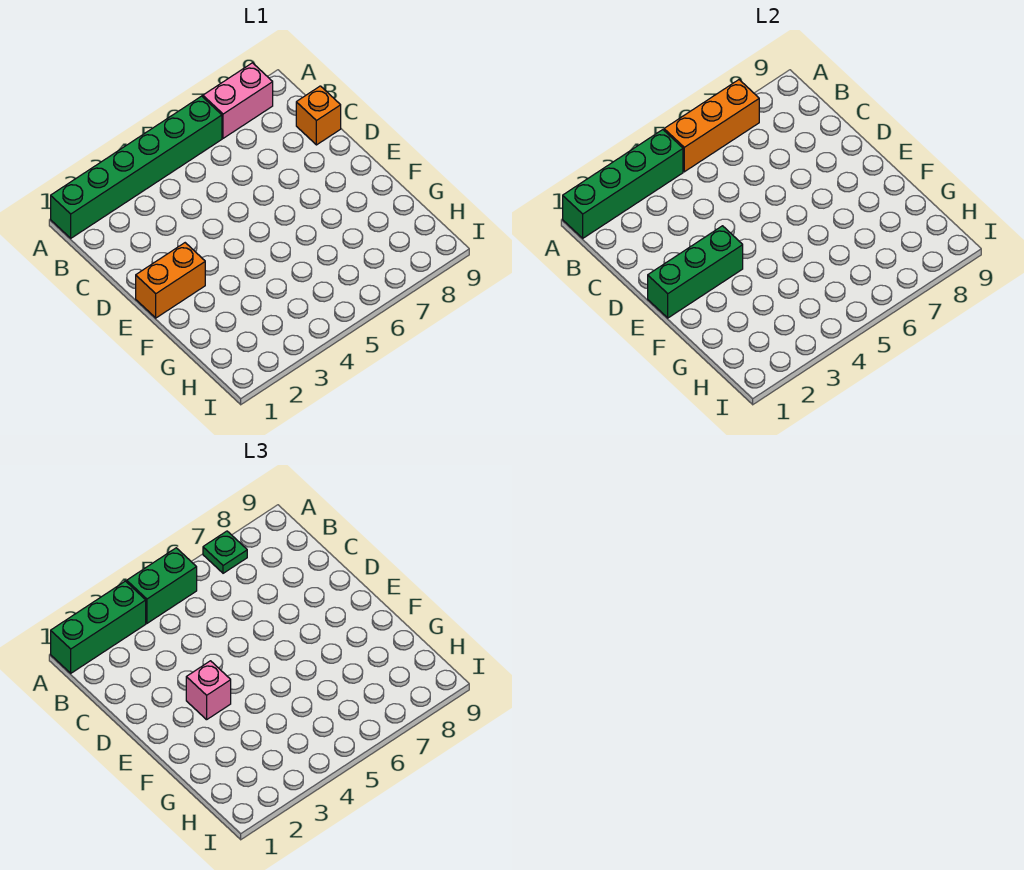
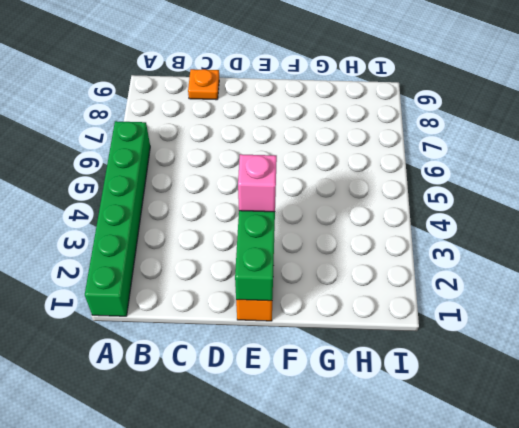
orange 1x1 plate [188,69,219,100] -> orange 1x1 brick [296,86,341,145]
none -> pink 1x2 brick [203,63,273,138]
none -> green 1x4 brick [563,130,683,238]

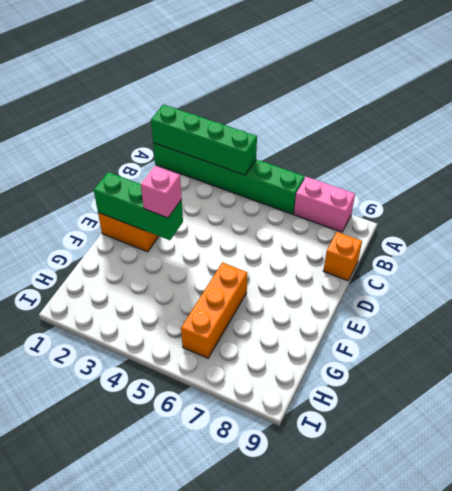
orange 1x3 brick [181,262,247,358] -> orange 1x3 brick turned to [664,80,759,172]
none -> green 1x3 brick [51,581,146,673]
none -> green 1x2 brick [127,548,197,623]

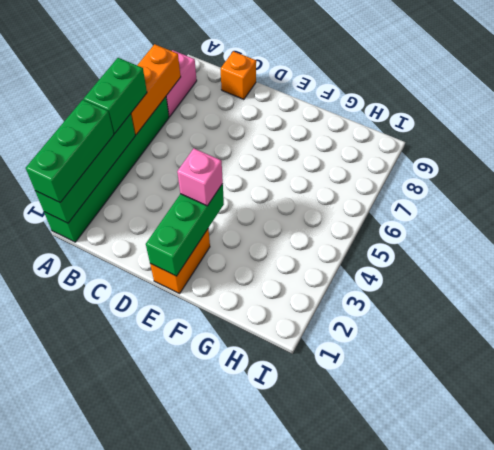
none -> green 1x1 plate [203,531,247,573]

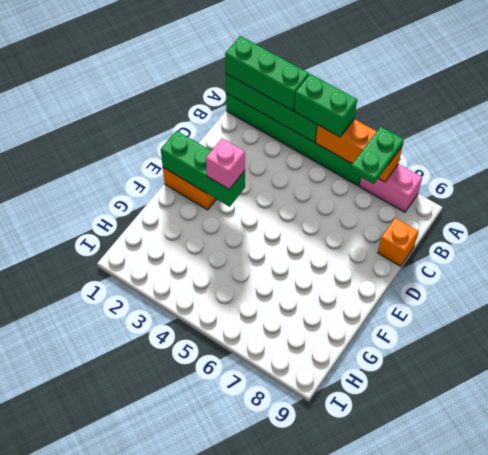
green 1x2 plate [351,127,404,184] -> green 1x1 plate [203,531,247,573]

